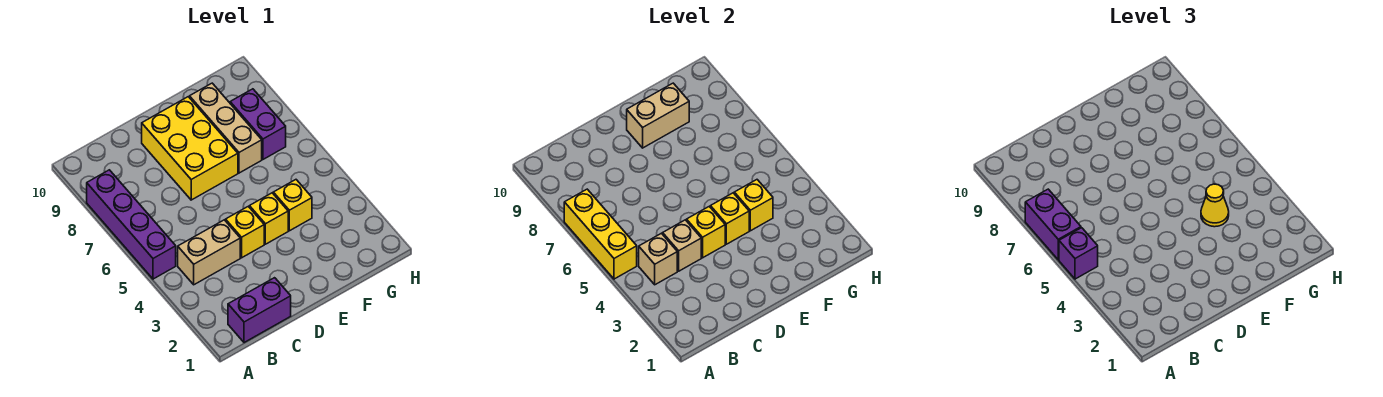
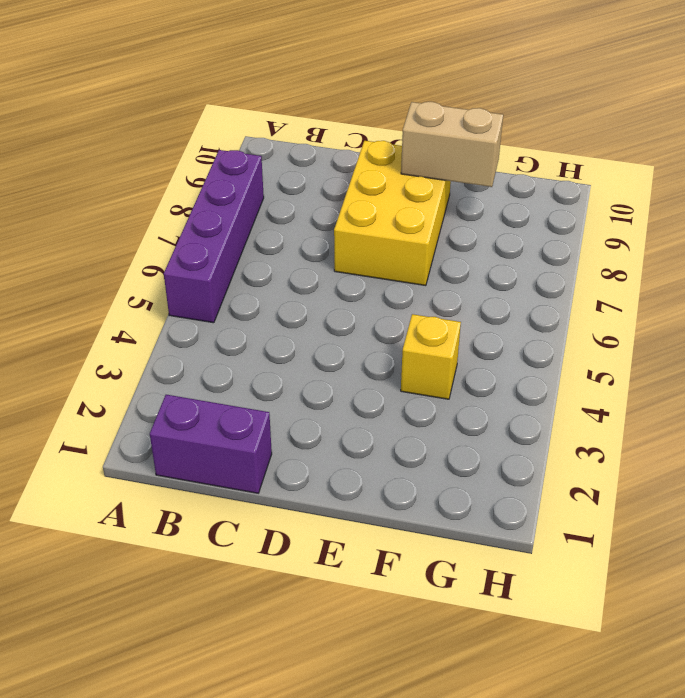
none -> tan 1x2 brick [178,220,240,285]
none -> yellow 1x1 brick [226,206,264,258]
none -> yellow 1x1 brick [249,193,288,244]

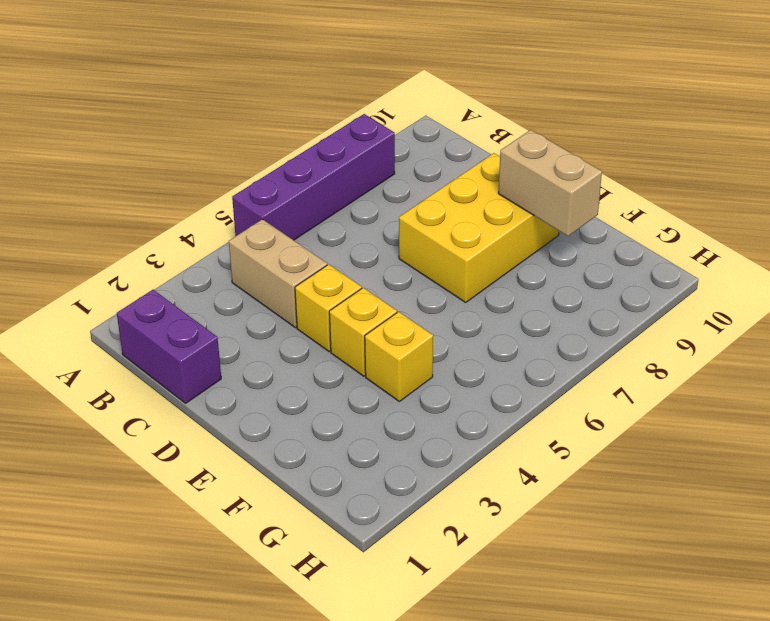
none -> tan 1x3 brick [190,83,262,173]
none -> purple 1x2 brick [230,89,286,159]
none -> yellow 1x3 brick [564,189,637,279]

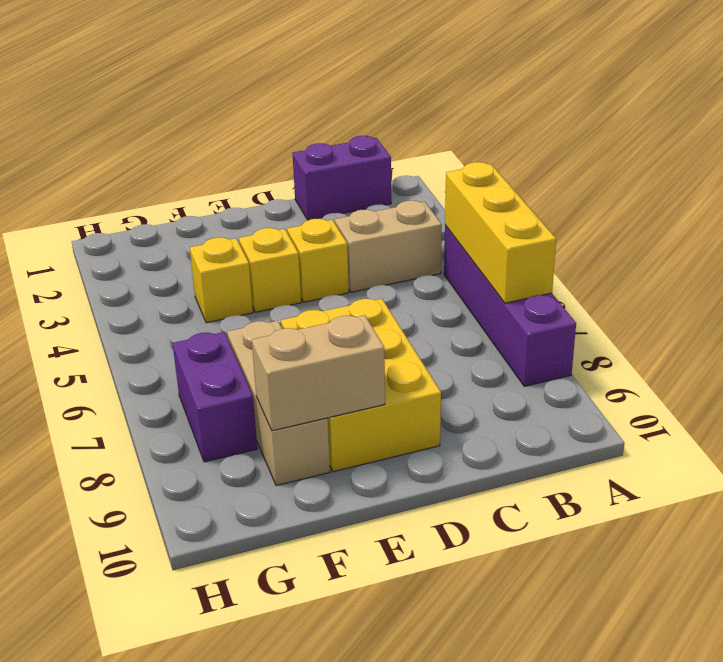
none -> tan 1x1 brick [639,233,677,285]
none -> tan 1x1 brick [663,220,701,271]
none -> yellow 1x1 brick [687,206,725,258]

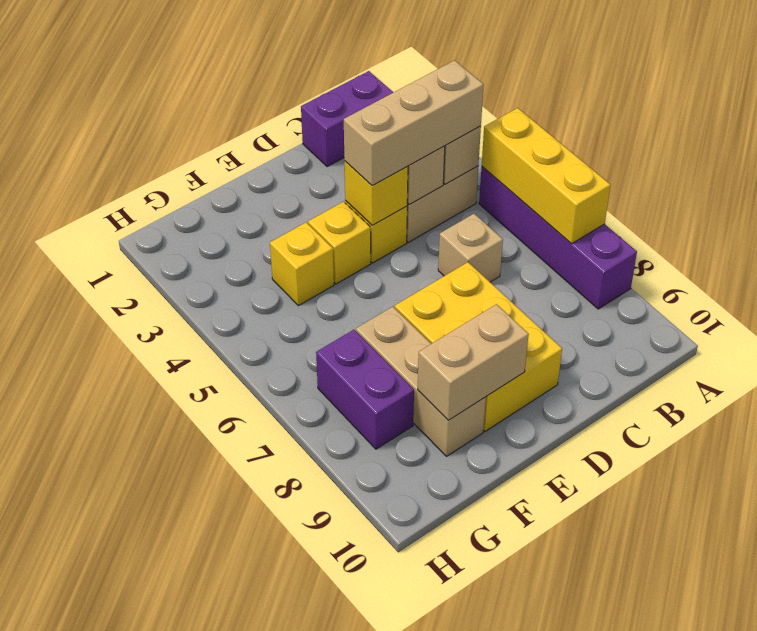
tan 1x3 brick [344,60,484,186] -> none
tan 1x1 brick [438,214,503,282] -> none
none -> yellow 1x1 brick [710,193,749,244]
none -> yellow 1x1 brick [734,180,773,231]
none -> purple 1x1 brick [1059,228,1098,279]

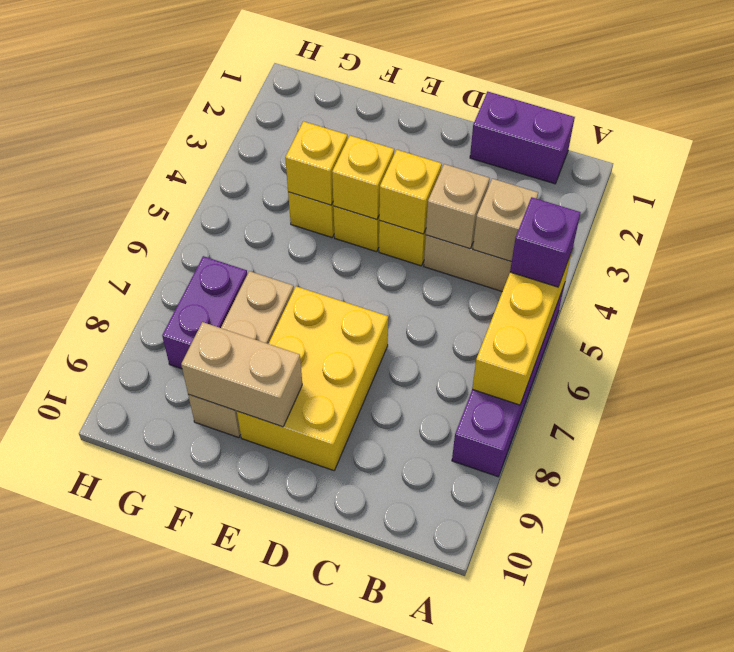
none -> purple 1x2 brick [1025,189,1081,260]
none -> yellow 1x1 cone [1201,184,1229,227]

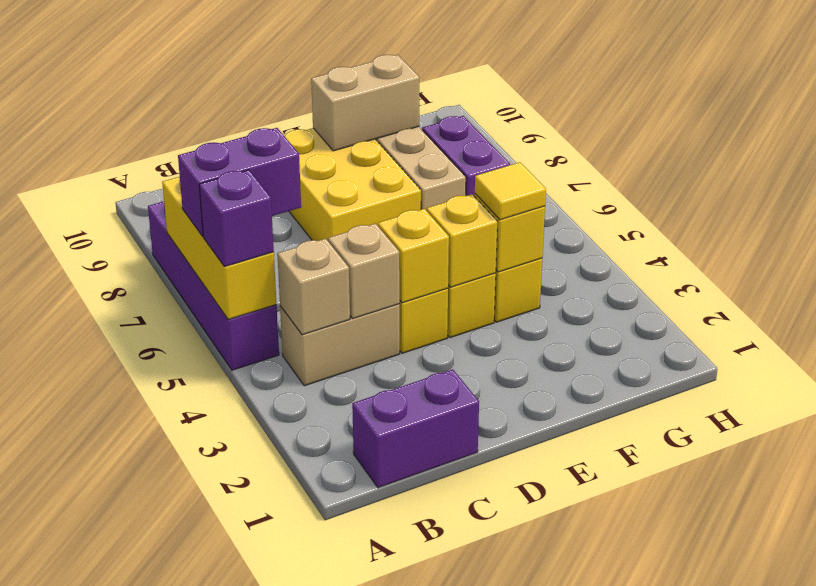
purple 1x2 brick [178,128,301,236] -> purple 1x2 brick turned to [1025,189,1081,260]
yellow 1x1 tile [475,162,546,220] -> yellow 1x1 cone [1201,184,1229,227]

